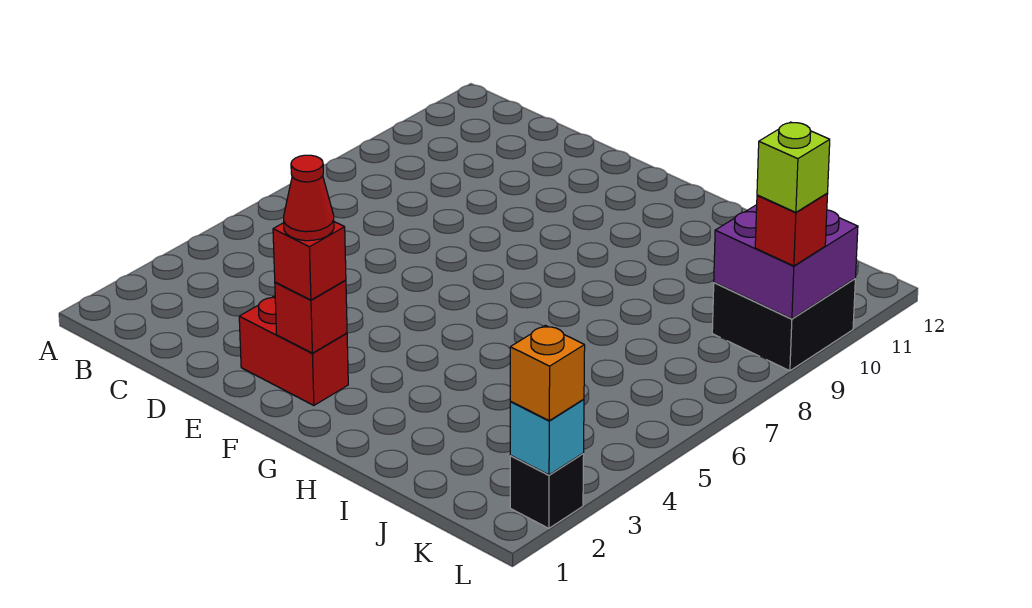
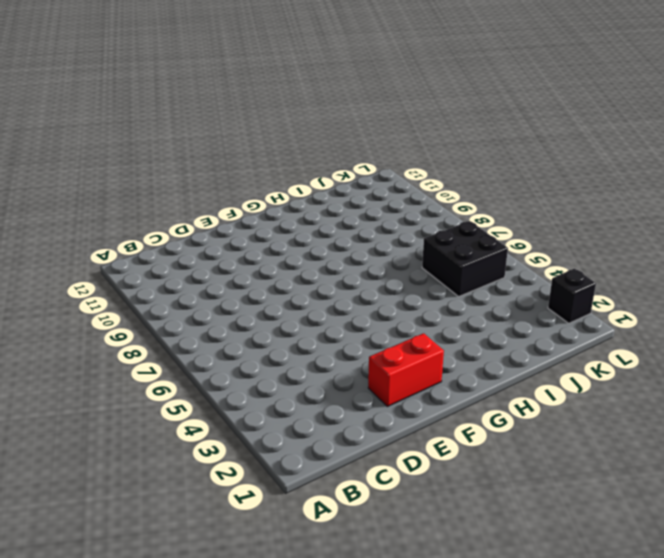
black 2x2 brick [422,221,508,296] -> black 2x2 brick moved to [712,279,855,371]
none -> red 1x1 brick [275,280,347,353]
none -> purple 2x2 brick [714,205,858,319]

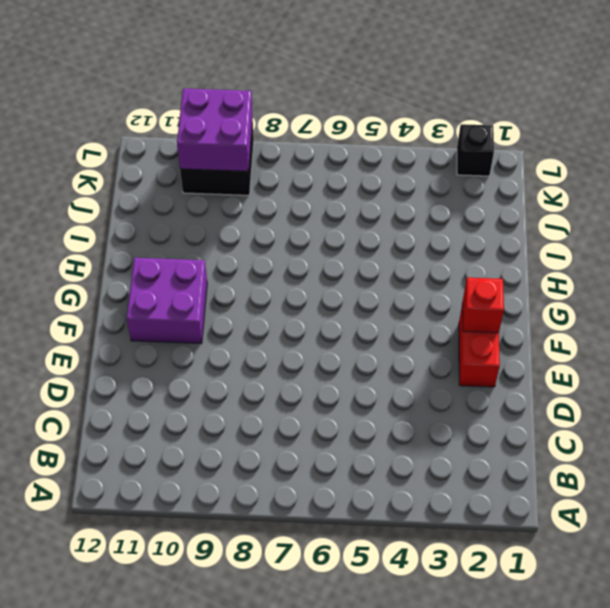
purple 2x2 brick [127,258,207,344] -> none
none -> cyan 1x1 brick [510,399,584,475]
none -> red 1x1 brick [273,222,346,300]

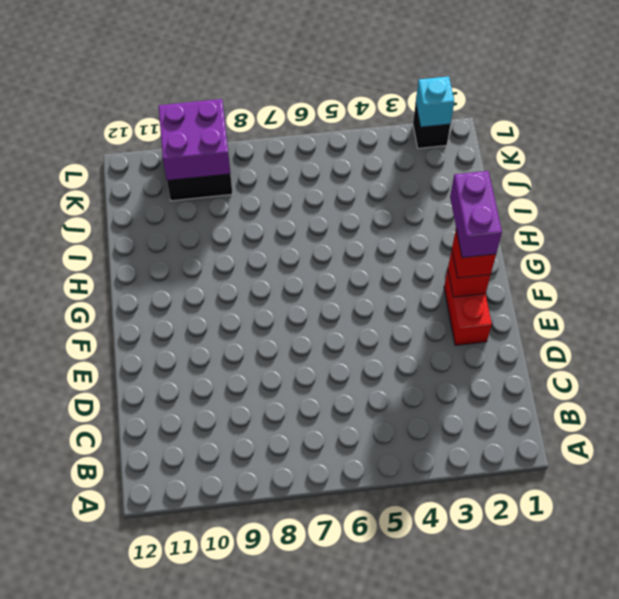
purple 1x2 brick [450,171,502,258] -> red 1x1 cone [284,155,334,241]
none -> orange 1x1 brick [510,325,585,421]
none -> red 1x1 brick [755,194,828,266]

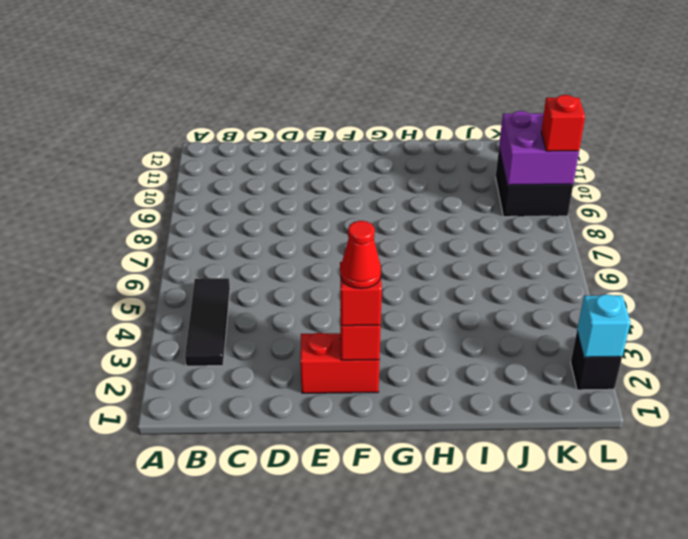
black 1x3 tile [185,278,230,366] -> none
none -> orange 1x1 brick [510,325,585,421]
none -> lime 1x1 brick [757,122,830,212]

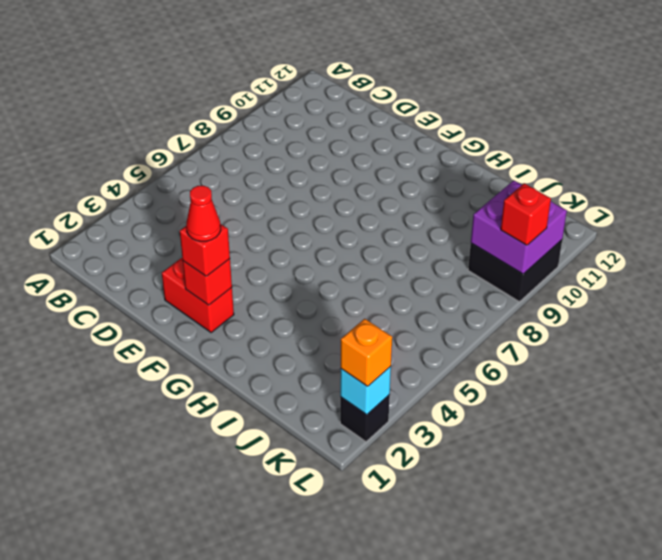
none -> lime 1x1 brick [757,122,830,212]

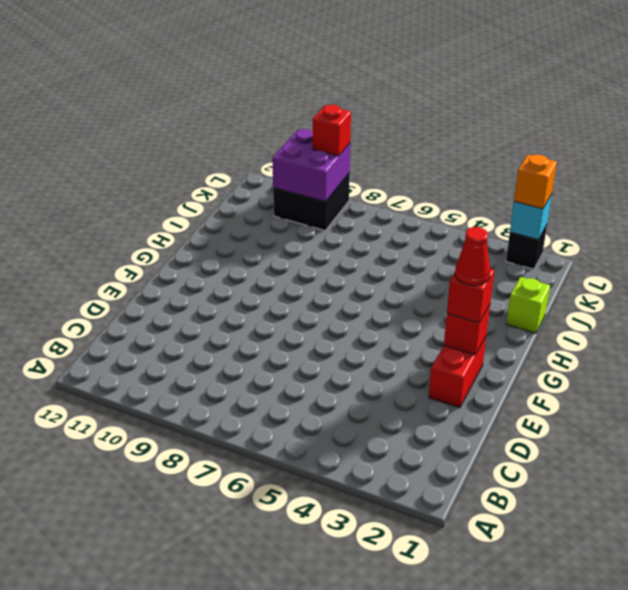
lime 1x1 brick [506,277,550,333] -> lime 1x1 brick moved to [757,122,830,212]

